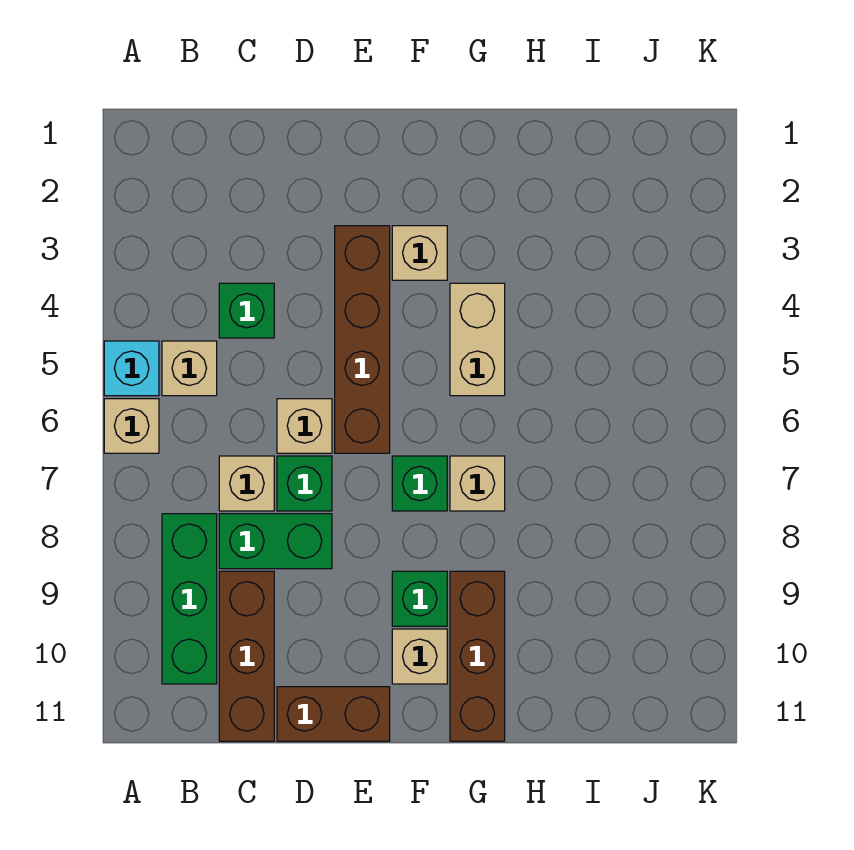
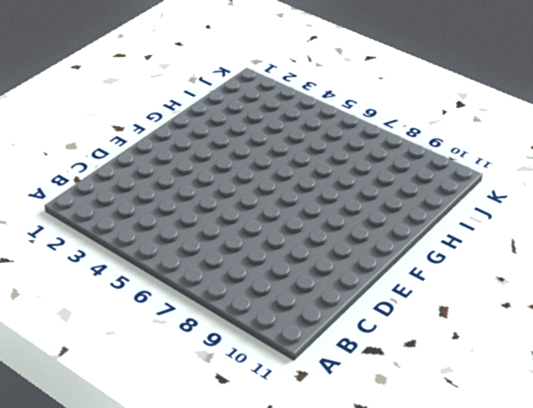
none -> cyan 1x1 brick [104,341,159,396]
none -> tan 1x1 brick [104,399,159,453]
none -> tan 1x1 brick [162,341,217,396]

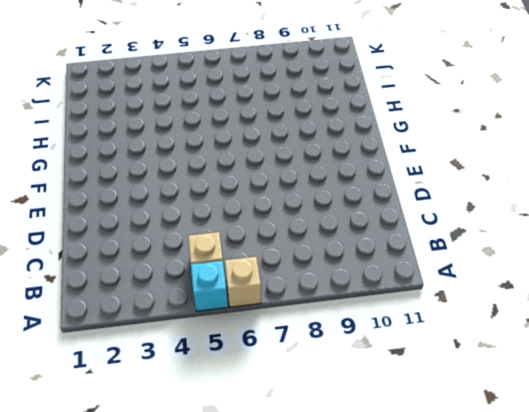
none -> green 1x3 brick [162,514,217,684]
none -> green 1x1 brick [219,283,274,338]
none -> tan 1x1 brick [219,456,274,511]

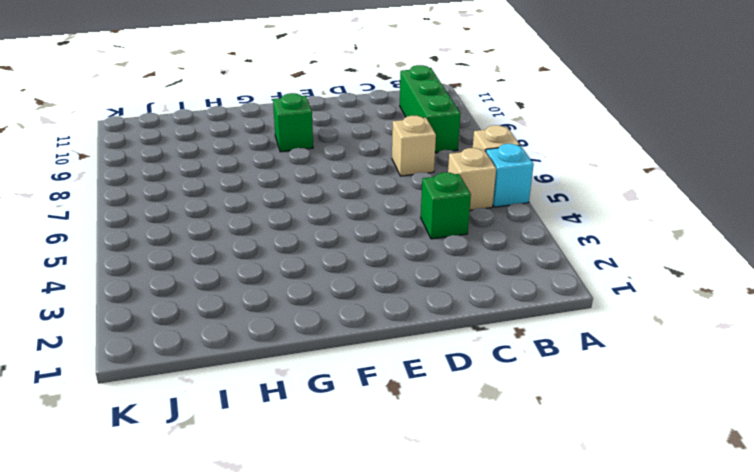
none -> green 1x2 brick [219,514,332,569]
none -> brown 1x3 brick [219,571,274,741]
none -> tan 1x1 brick [277,399,332,453]

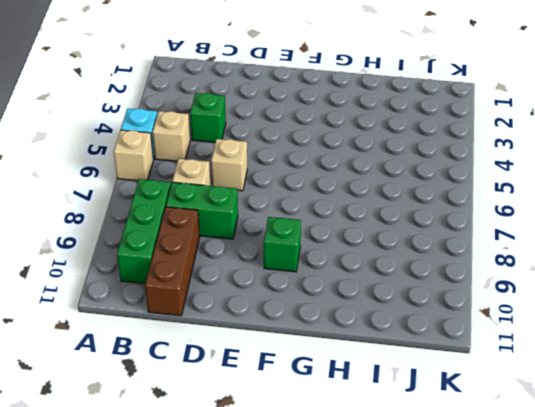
none -> green 1x1 brick [277,456,332,511]
none -> brown 1x2 brick [277,687,390,741]
none -> brown 1x4 brick [335,226,390,453]

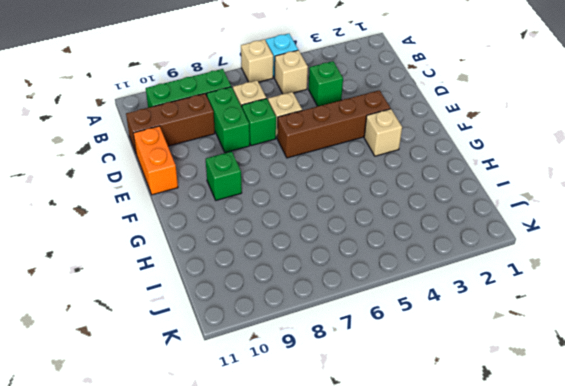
orange 1x2 brick [133,126,178,195] -> brown 1x2 brick [277,687,390,741]
none -> green 1x1 brick [392,456,447,511]
none -> tan 1x1 brick [392,629,447,684]
none -> tan 1x2 brick [450,283,505,396]

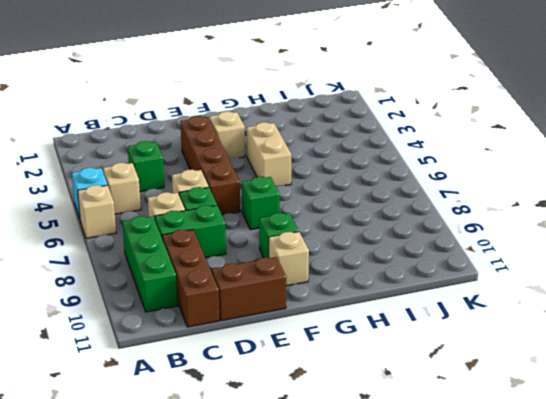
none -> tan 1x1 brick [450,456,505,511]
none -> brown 1x3 brick [450,571,505,741]

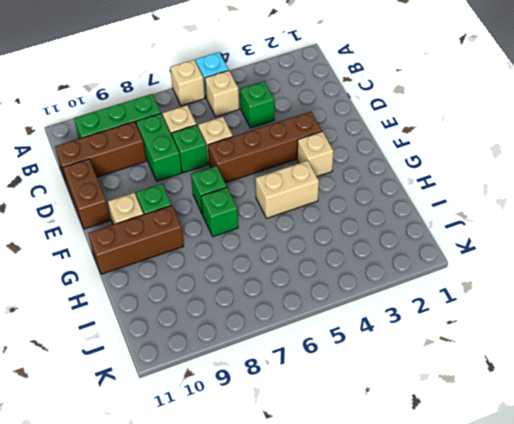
green 1x1 brick [201,187,238,236] -> tan 1x1 brick [450,456,505,511]

